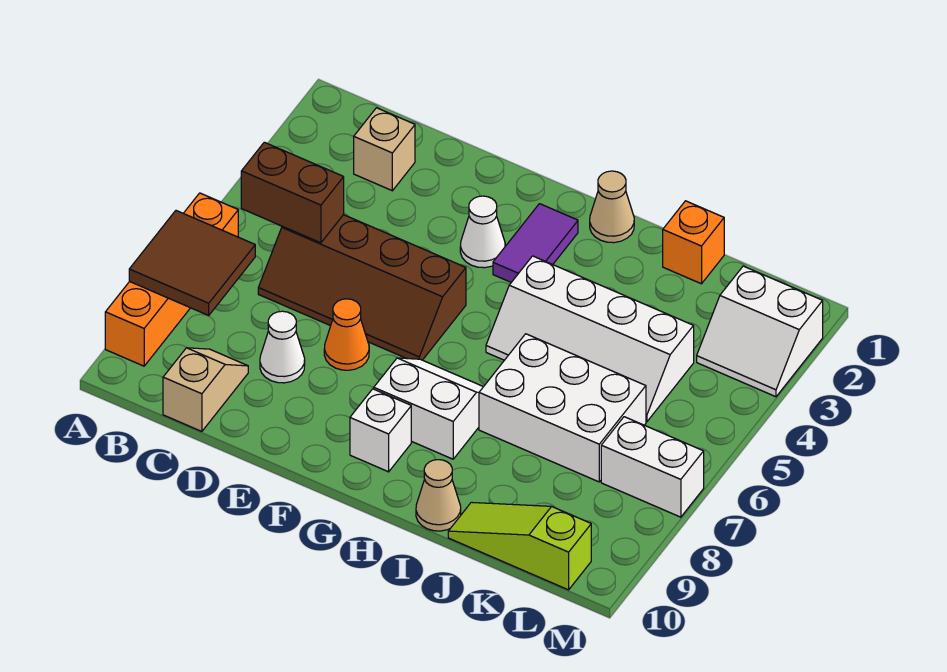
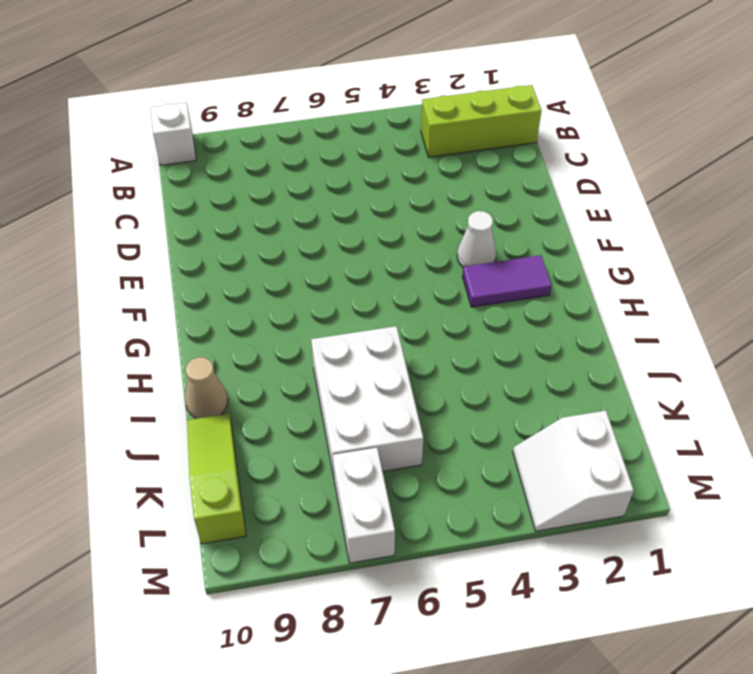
white 1x1 brick [150,103,196,165] -> white 1x1 brick moved to [350,389,411,472]
lime 1x3 brick [421,85,541,157] -> none
none -> orange 1x4 brick [105,193,238,366]
none -> tan 1x1 brick [354,108,415,191]
none -> brown 2x4 slope [258,215,466,360]

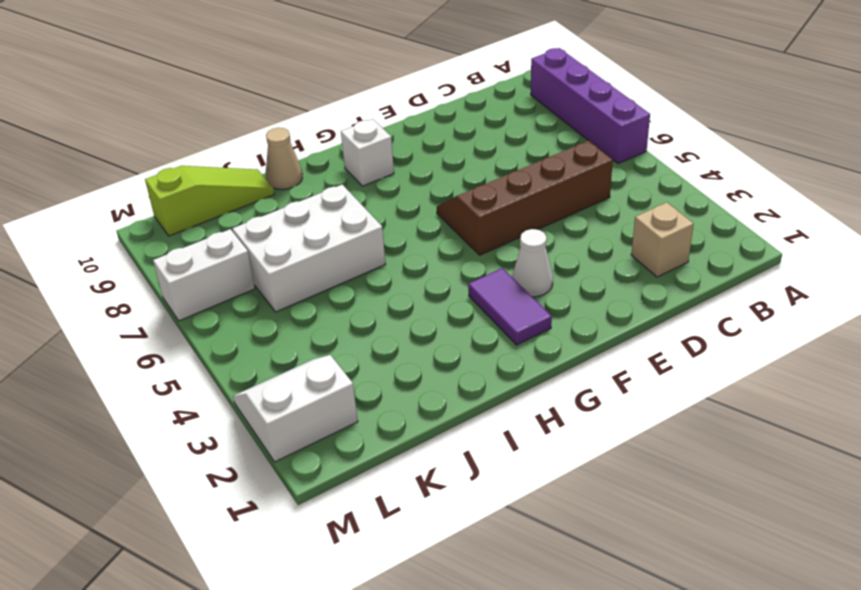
purple 1x4 brick [531,48,650,164] -> orange 1x4 brick [105,193,238,366]
none -> tan 1x2 slope [163,348,248,431]
none -> white 1x1 cone [260,311,305,383]
none -> orange 1x1 cone [324,299,369,370]

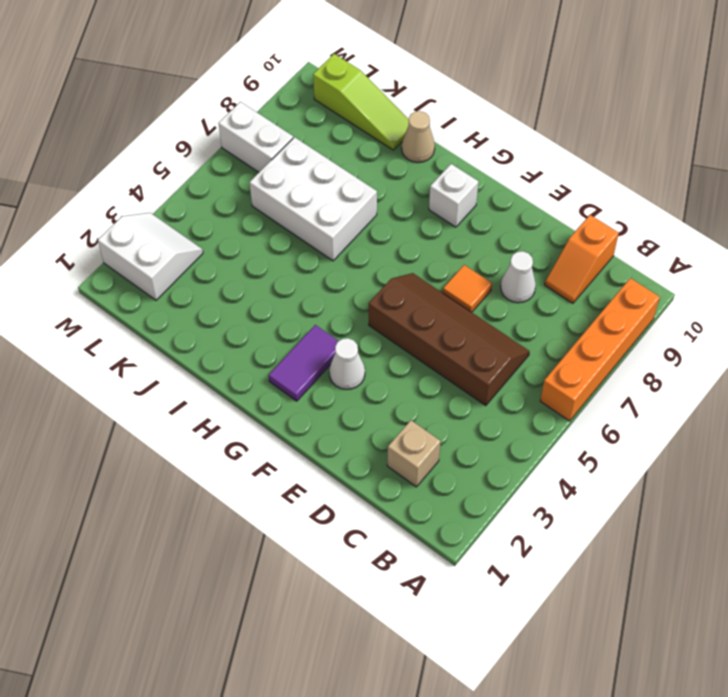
orange 1x2 slope [545,215,619,303] -> tan 1x2 slope [163,348,248,431]
orange 1x1 tile [443,265,492,312] -> orange 1x1 cone [324,299,369,370]
none -> white 2x2 slope [374,358,483,459]
none -> tan 1x1 cone [590,171,634,243]
none -> white 2x4 slope [486,256,694,422]

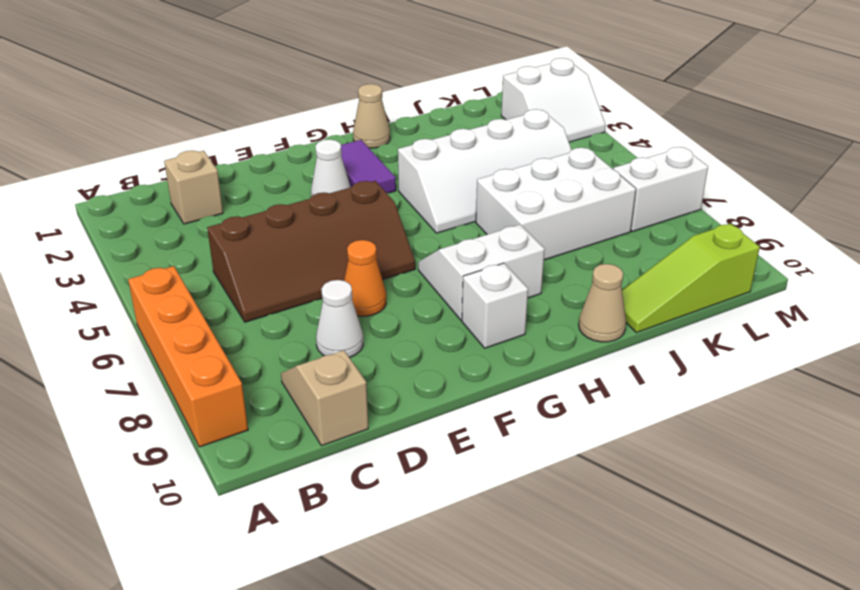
none -> orange 1x1 brick [663,201,724,284]
none -> brown 2x2 tile [129,211,255,315]
none -> brown 1x2 brick [241,142,344,243]

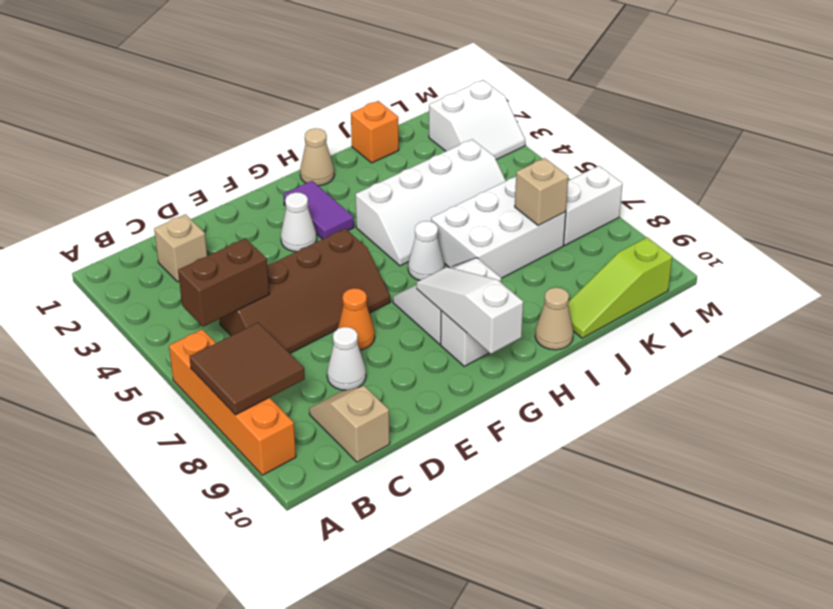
white 1x3 slope [416,267,523,354] -> none
white 1x1 cone [408,221,444,280] -> none
tan 1x1 brick [515,158,568,226] -> none

